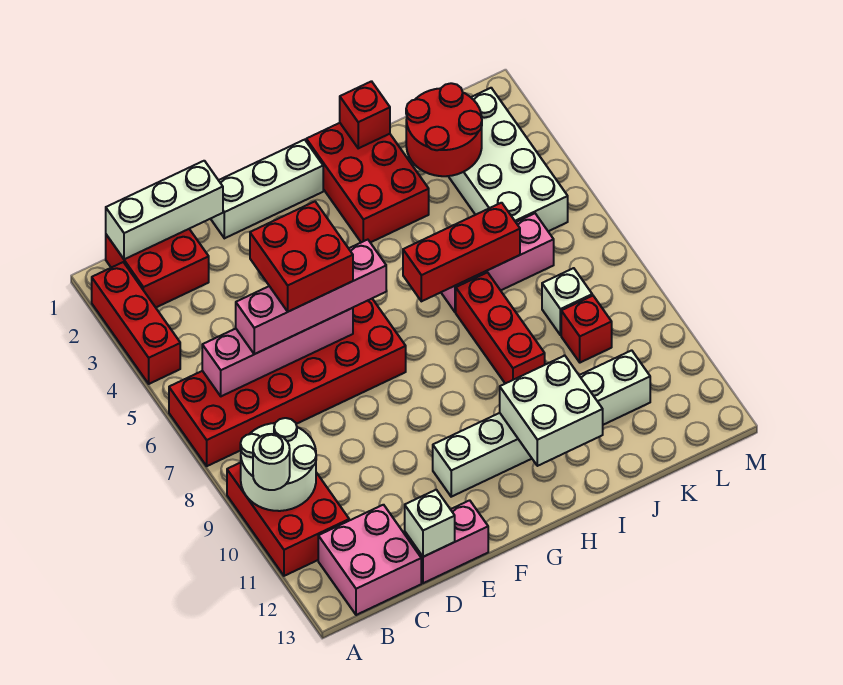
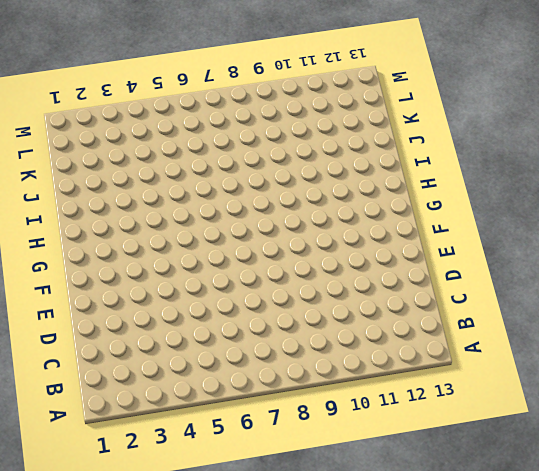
none -> red 1x3 brick [92,262,180,384]
none -> red 2x6 brick [169,299,406,466]
none -> red 2x3 brick [227,463,349,576]

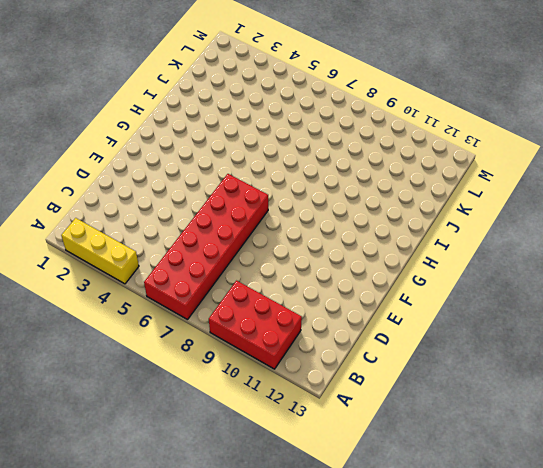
yellow 1x3 brick [61,218,139,284] -> red 1x3 brick [92,262,180,384]
none -> red 2x2 brick [106,229,209,307]
none -> pink 2x2 brick [318,505,421,615]
none -> pink 1x2 brick [405,500,488,583]

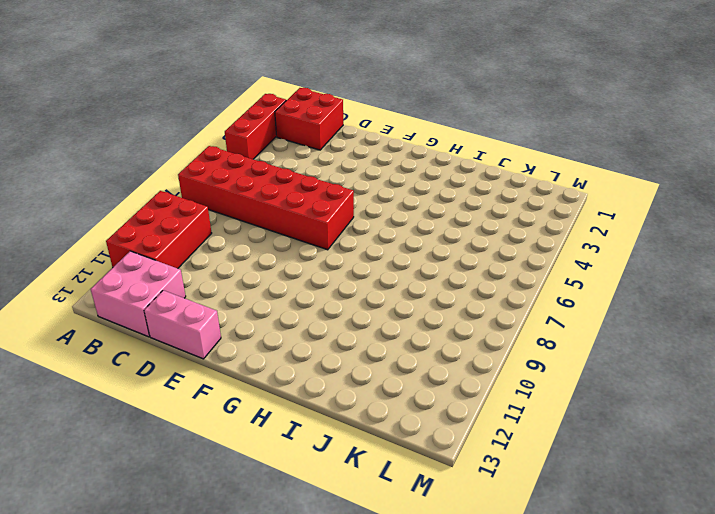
none -> white 1x3 brick [211,140,323,238]
none -> white 1x6 brick [433,350,650,497]
none -> red 2x3 brick [306,123,429,243]

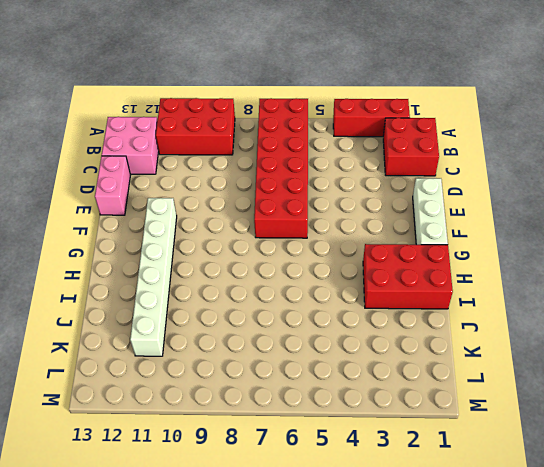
none -> pink 1x3 brick [441,213,554,312]
none -> red 1x3 brick [456,272,545,384]
none -> white 2x4 brick [448,88,568,231]

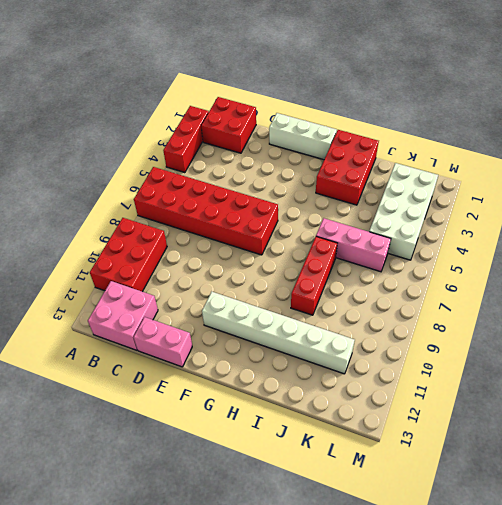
none -> white 1x1 brick [542,268,592,335]
none -> red 1x1 brick [561,296,612,363]
none -> white 2x2 round brick [240,418,316,511]

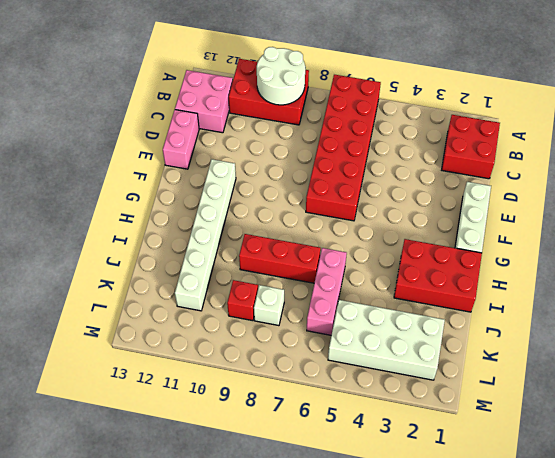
none -> red 1x3 brick [92,262,180,384]
none -> white 1x3 brick [106,161,223,259]
none -> pink 1x4 brick [202,308,353,396]

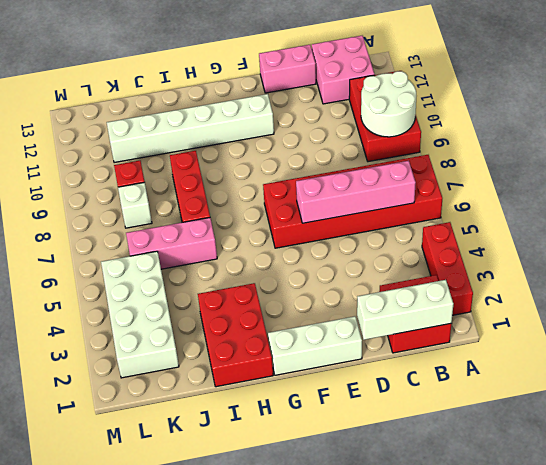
none -> white 1x1 brick [405,490,455,557]
none -> red 1x3 brick [403,203,520,301]
none -> white 2x2 brick [500,356,603,466]

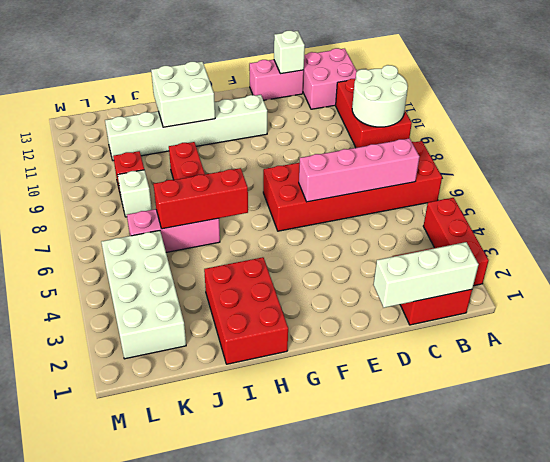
none -> white 1x3 brick [211,140,323,238]
none -> red 1x1 brick [340,81,390,148]
none -> red 2x2 round brick [406,83,482,176]

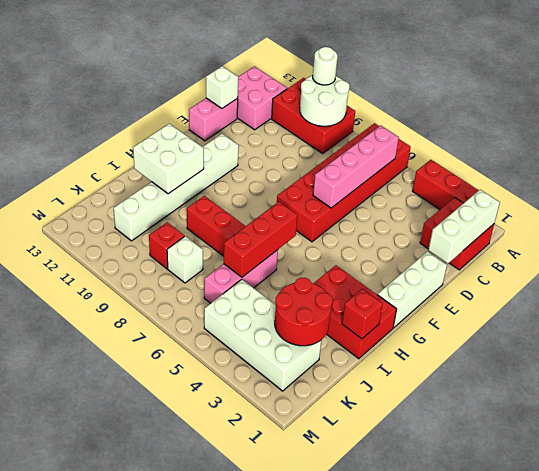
none -> pink 1x4 brick [236,240,386,354]
none -> red 2x2 brick [250,202,353,312]

